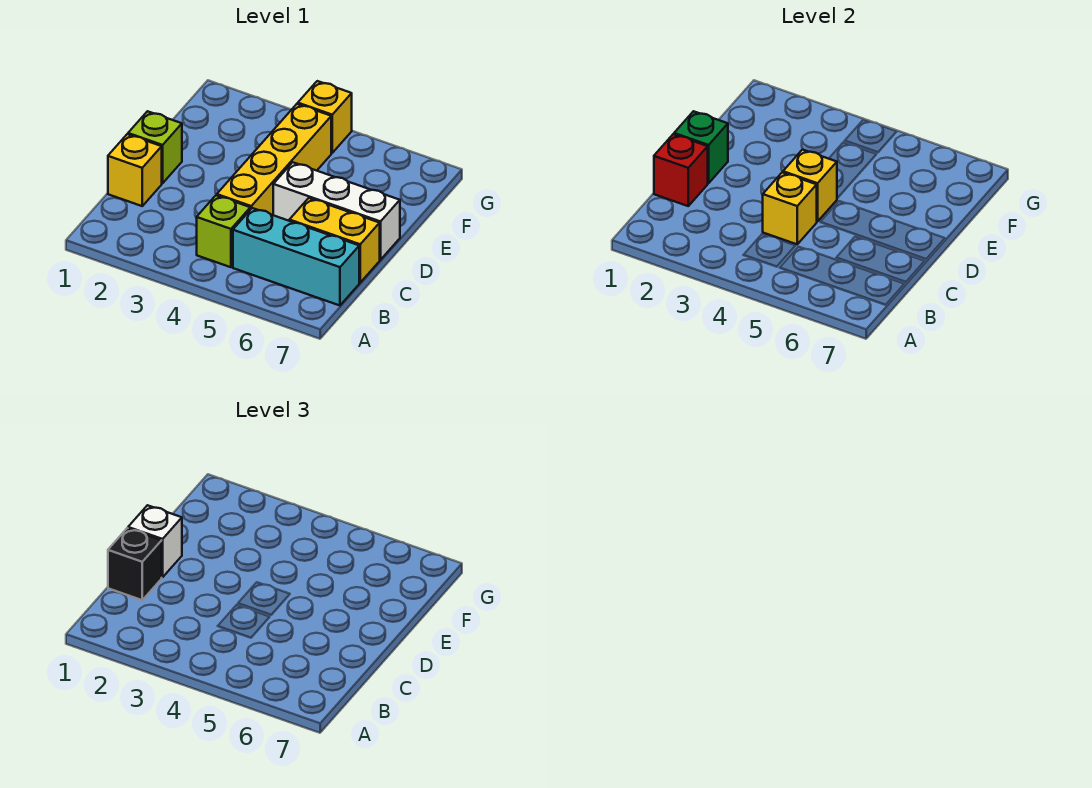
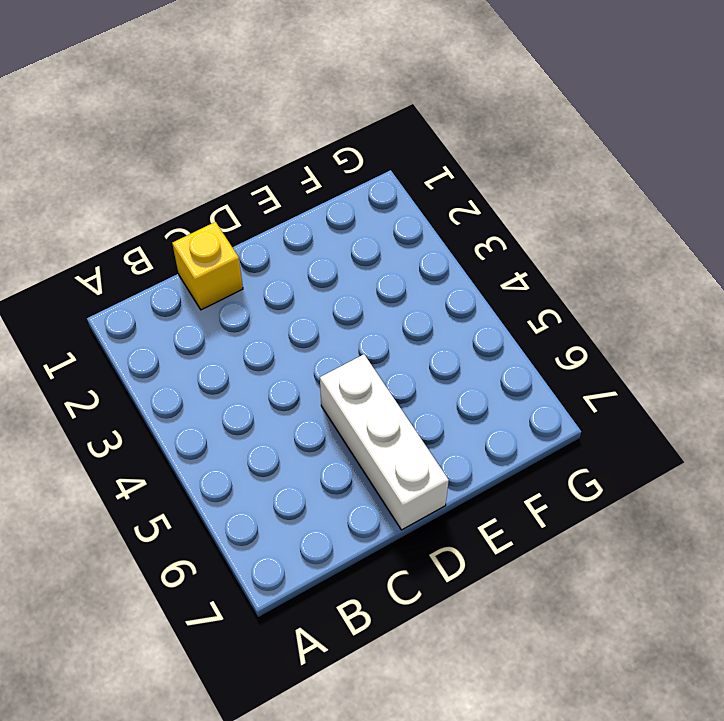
none -> lime 1x1 brick [197,195,250,267]
none -> cyan 1x3 brick [233,208,359,305]
none -> yellow 1x4 brick [217,104,331,215]

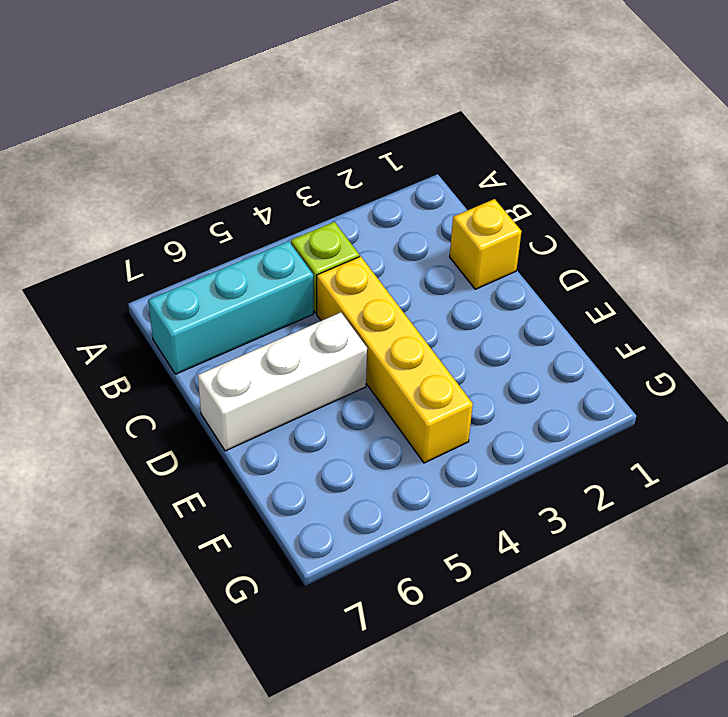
none -> yellow 1x2 brick [289,198,380,283]
none -> lime 1x1 brick [128,111,182,183]
none -> yellow 1x1 brick [298,81,352,153]

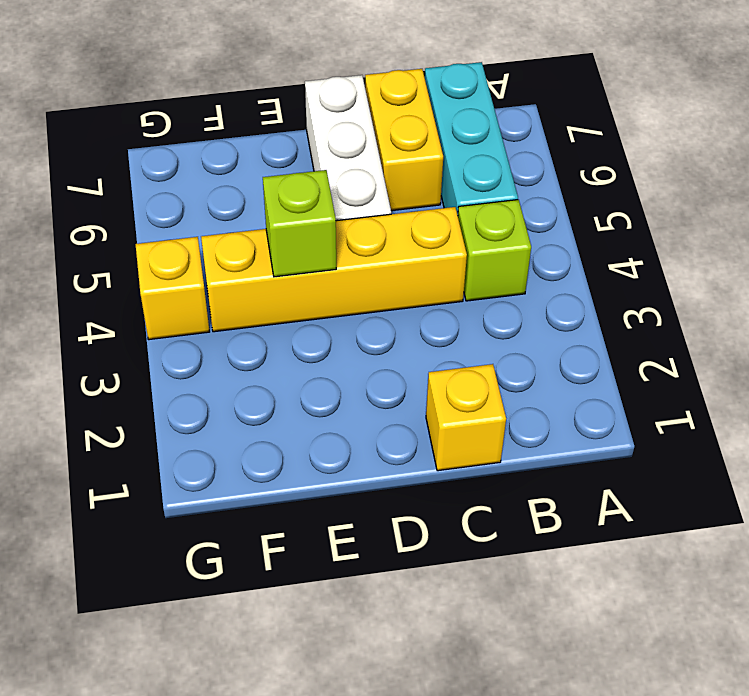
lime 1x1 brick [263,170,336,277] -> lime 1x1 brick moved to [128,111,182,183]
none -> red 1x1 brick [654,134,708,206]
none -> yellow 1x1 brick [763,172,817,244]
none -> green 1x1 brick [674,111,728,183]

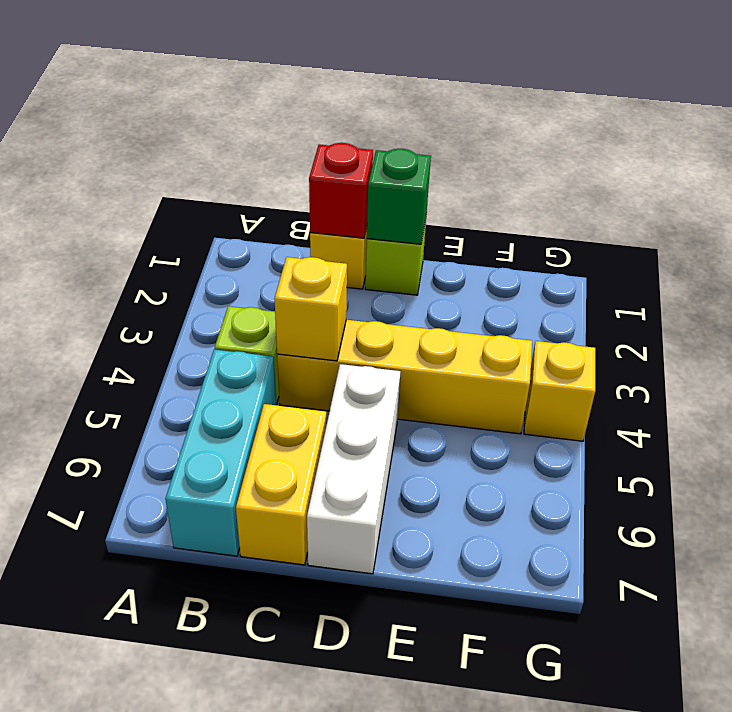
none -> yellow 1x1 brick [783,150,837,222]
none -> black 1x1 brick [108,528,162,600]
none -> white 1x1 brick [128,505,182,577]

